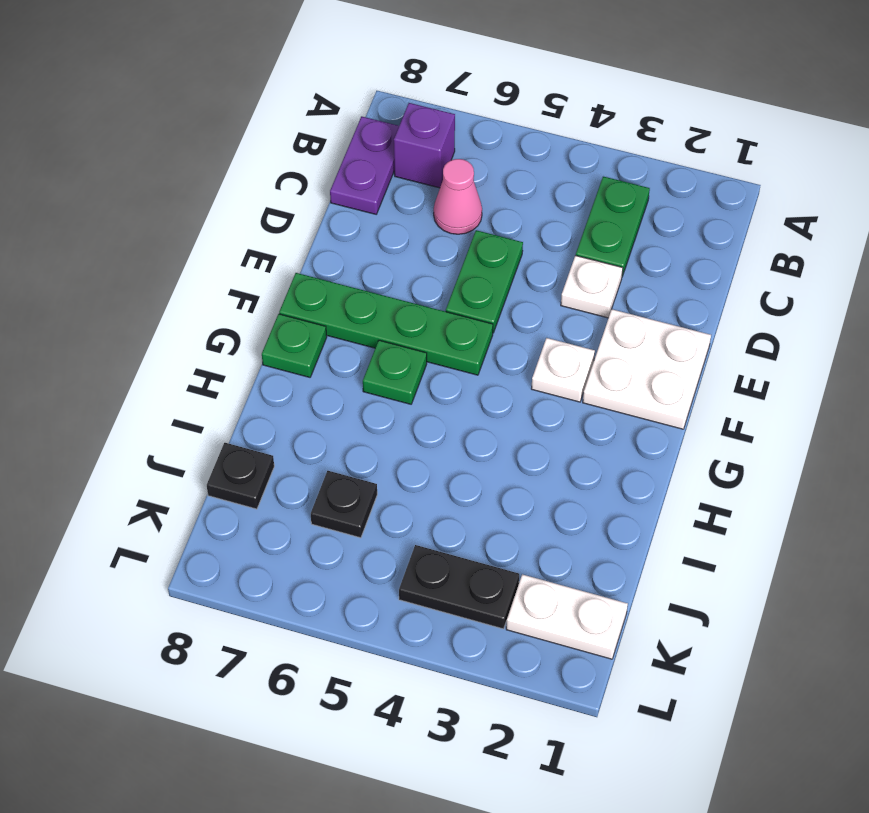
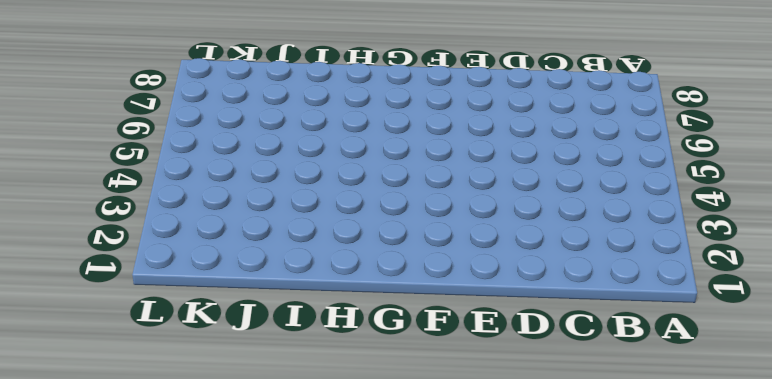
none -> green 1x2 plate [576,177,650,276]
none -> purple 1x1 brick [394,103,455,188]
none -> purple 1x2 plate [330,116,399,214]

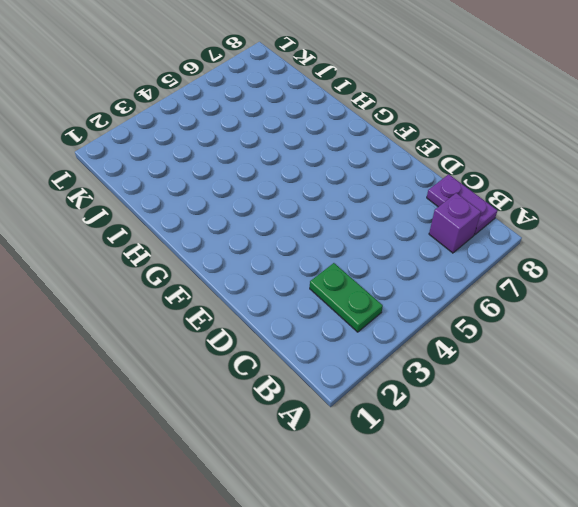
none -> pink 1x1 cone [434,159,482,234]
none -> white 1x1 plate [561,255,623,318]
none -> green 1x2 plate [446,230,523,333]

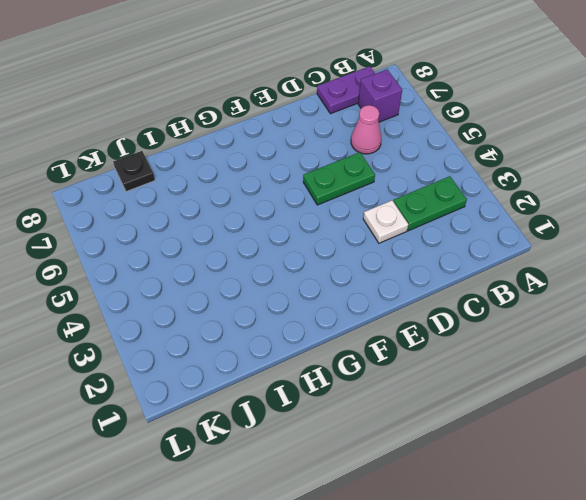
none -> white 2x2 plate [583,309,711,429]
none -> white 1x1 plate [531,338,595,402]
none -> green 1x4 plate [279,273,493,375]

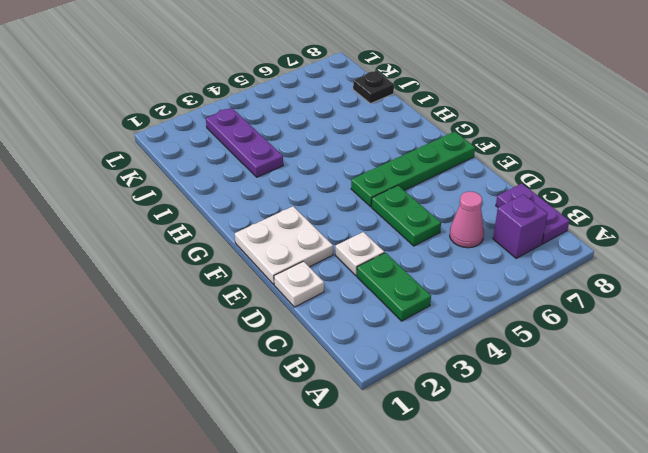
white 1x1 plate [274,261,324,307] -> white 1x1 plate moved to [531,338,595,402]
purple 1x3 plate [206,108,283,177] -> black 1x2 plate [399,545,519,629]
none -> green 1x1 plate [363,340,427,404]
none -> green 1x1 plate [262,314,327,377]
none -> black 1x1 plate [311,471,377,538]

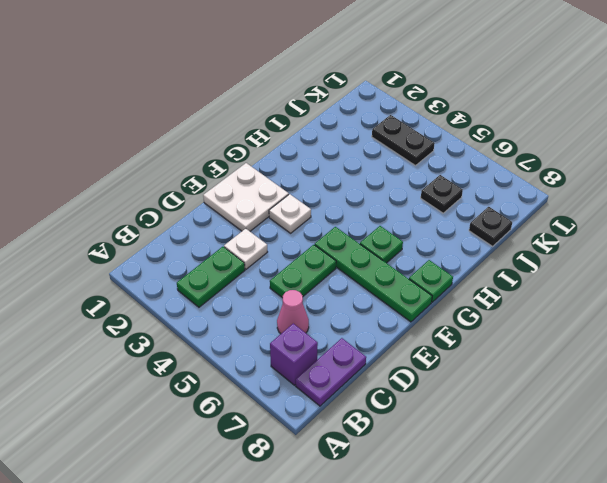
none -> white 1x2 plate [506,574,628,659]

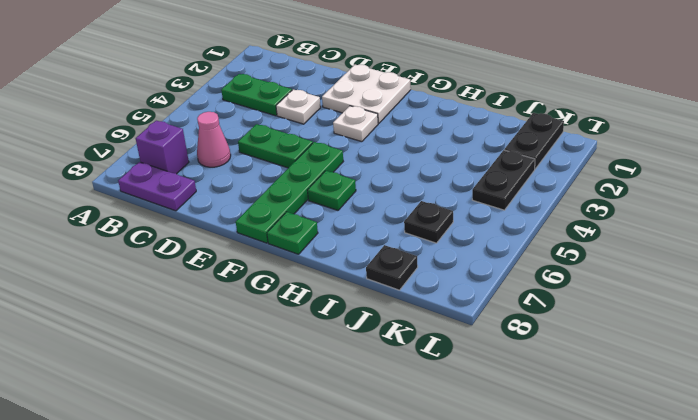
black 1x2 plate [504,113,564,169] -> white 1x2 plate [506,574,628,659]

